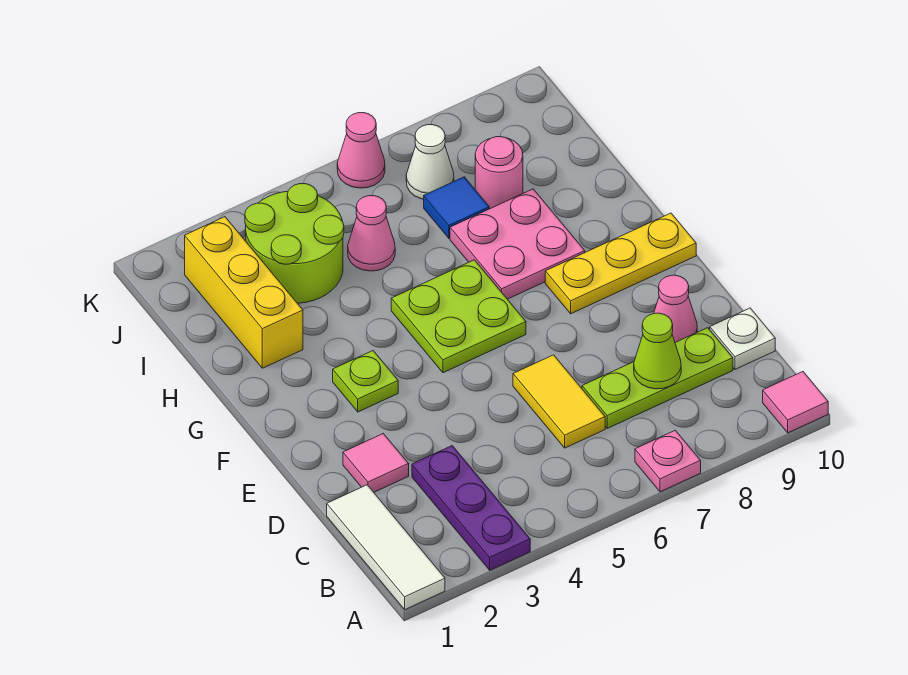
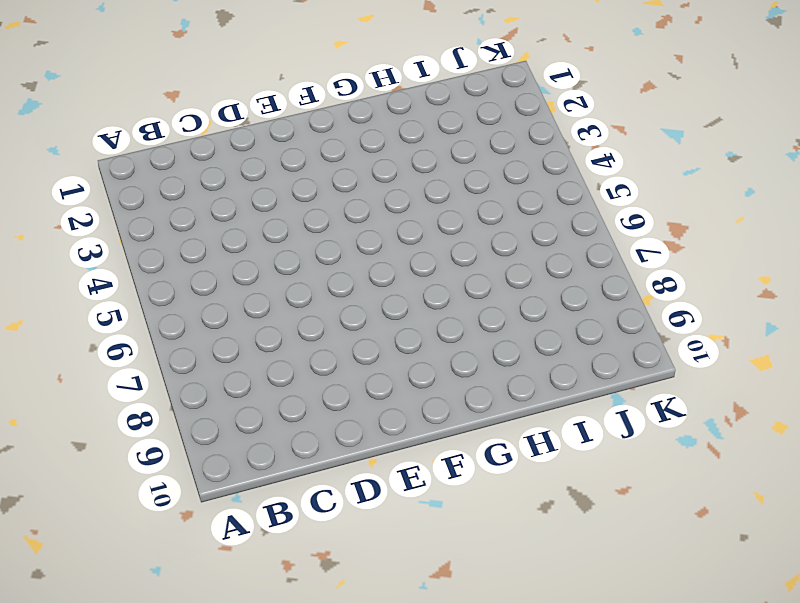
none -> white 1x3 tile [327,485,445,609]
none -> purple 1x3 plate [412,446,530,570]
none -> pink 1x1 plate [635,430,701,492]

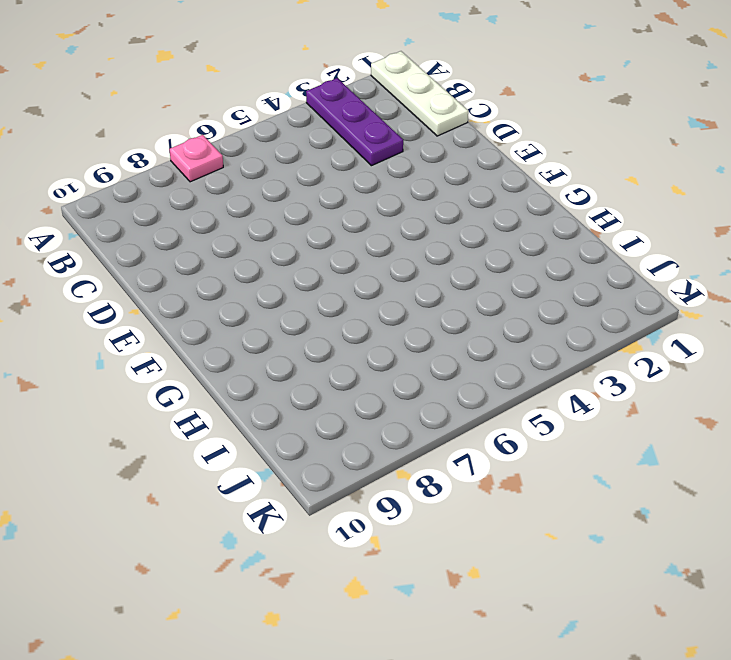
white 1x3 plate [371,51,468,136] -> white 1x3 tile [327,485,445,609]
none -> pink 1x1 tile [763,372,828,433]
none -> yellow 1x2 tile [513,355,605,448]
none -> lime 1x3 plate [582,328,733,428]

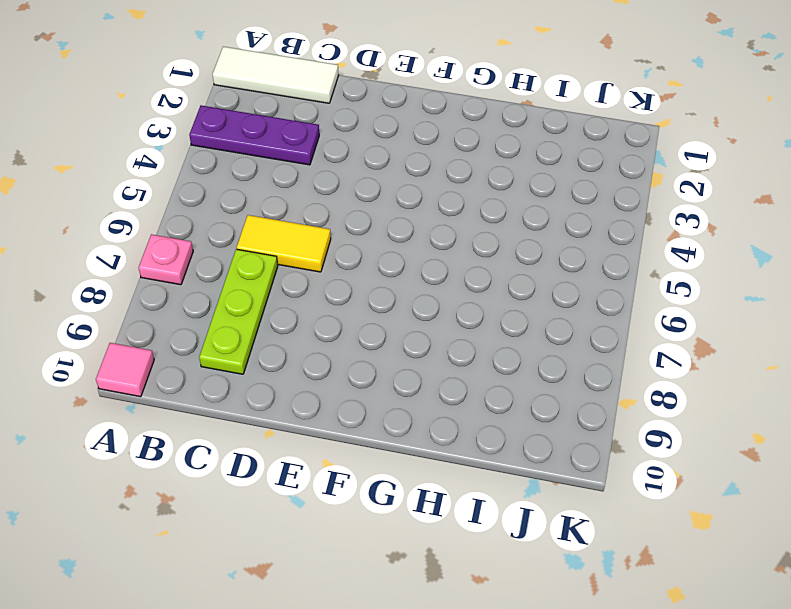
none -> white 1x1 plate [710,308,775,369]
none -> pink 1x1 tile [343,434,409,492]
none -> pink 1x1 cone [654,275,697,342]

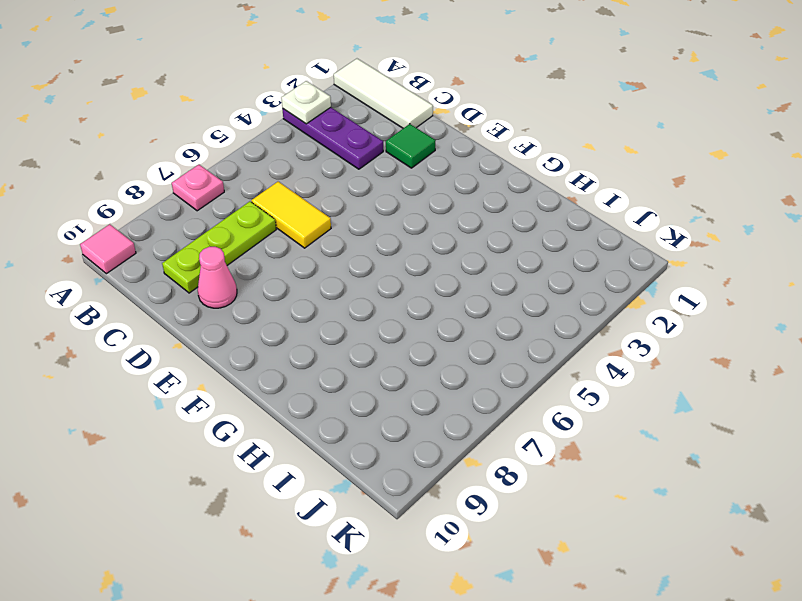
white 1x1 plate [281,81,331,124] -> white 1x1 plate moved to [710,308,775,369]
green 1x1 tile [386,124,436,168] -> pink 1x1 tile [343,434,409,492]
none -> lime 1x1 plate [333,351,398,412]
none -> lime 2x2 plate [391,260,526,373]
none -> yellow 1x3 plate [545,213,696,314]

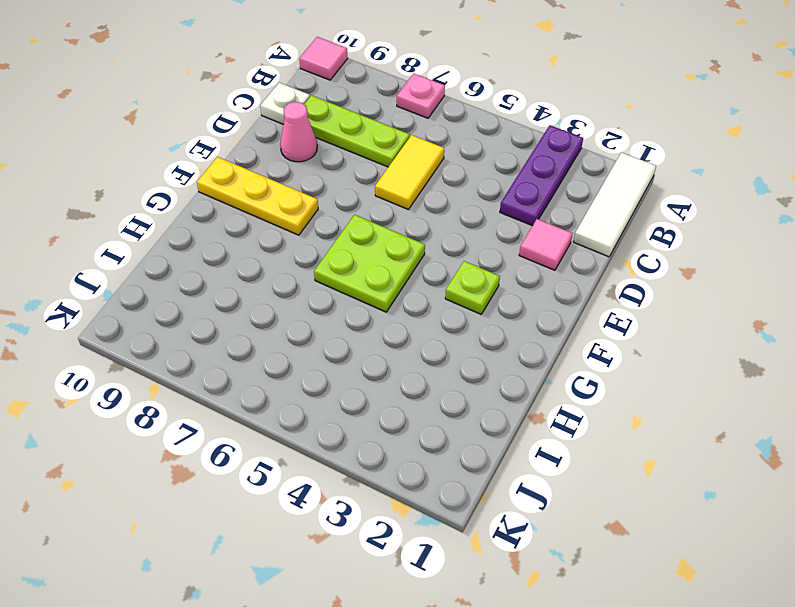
none -> pink 2x2 plate [450,189,585,299]
none -> yellow 1x3 brick [185,217,303,368]
none -> lime 2x2 round brick [245,184,344,303]

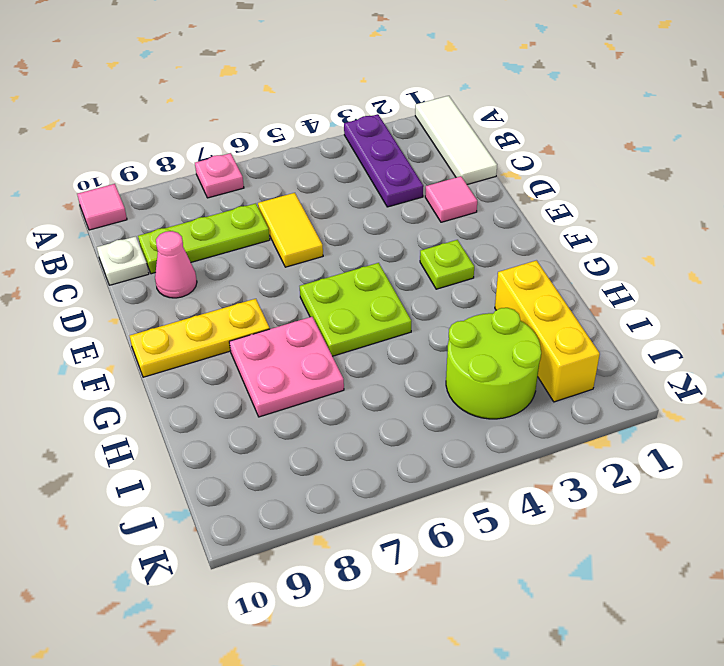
none -> pink 1x1 cone [348,196,395,271]
none -> blue 1x1 tile [424,177,489,238]
none -> pink 1x1 round brick [475,137,523,209]

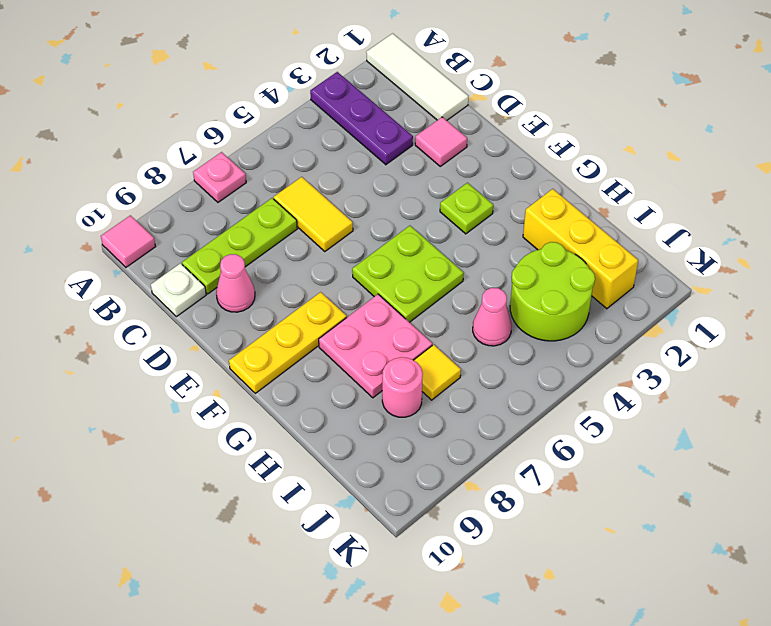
yellow 1x1 tile [414,345,461,400] -> blue 1x1 tile [424,177,489,238]
none -> white 1x1 cone [406,125,454,199]
none -> pink 1x1 cone [337,113,385,188]
none -> lime 1x1 cone [634,313,681,389]

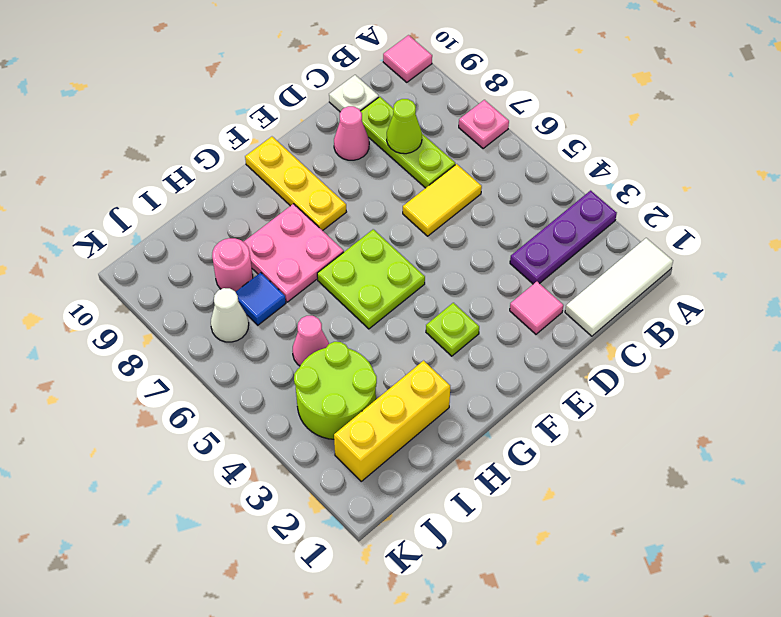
none -> pink 1x1 cone [337,113,385,188]

